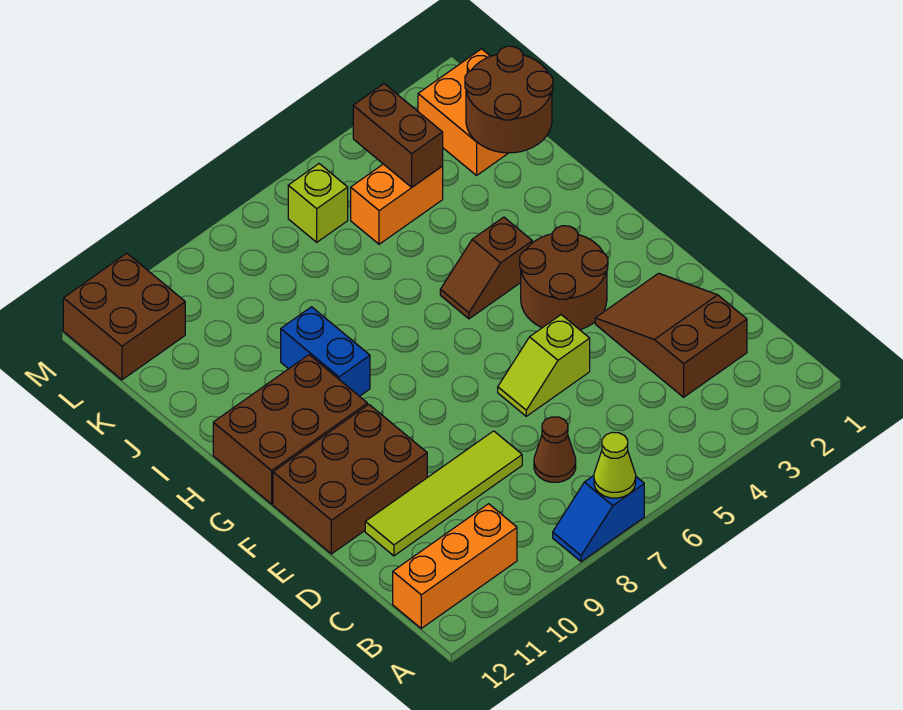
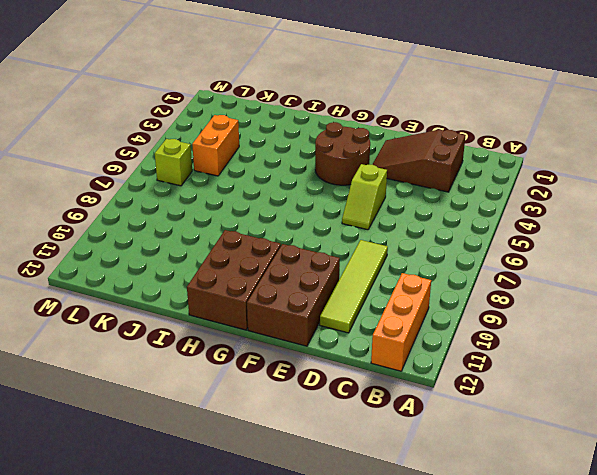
none -> blue 1x2 slope [553,476,644,562]
none -> brown 1x1 cone [534,417,576,482]
none -> brown 1x2 slope [440,217,532,319]

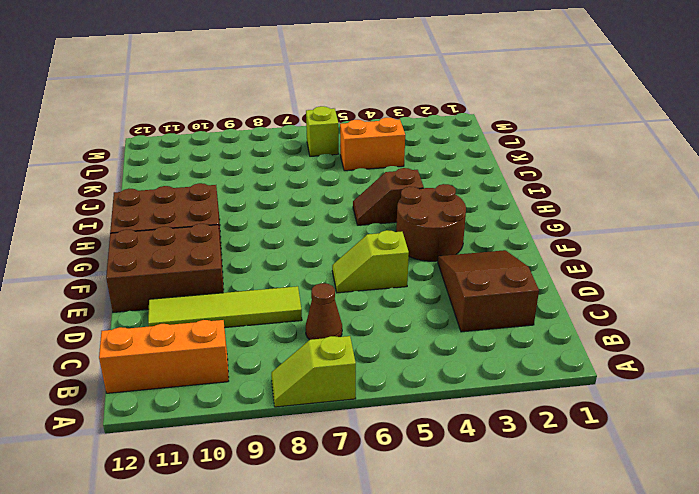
lime 1x2 slope [271,336,356,407] -> blue 1x2 slope [553,476,644,562]
none -> blue 1x2 brick [281,307,370,396]
none -> orange 2x2 brick [418,49,508,175]
none -> brown 2x2 brick [63,253,185,380]

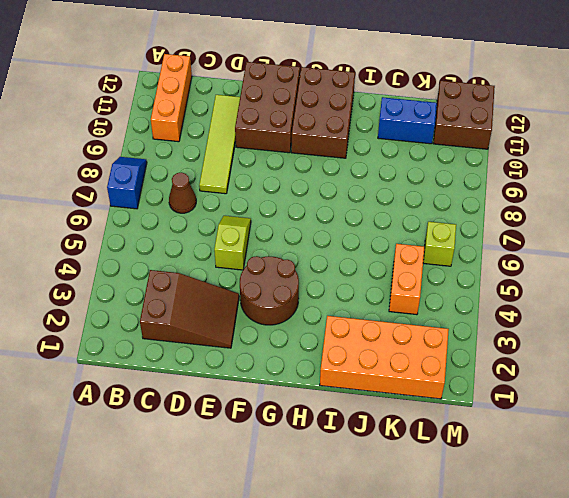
orange 2x4 brick [320,316,449,399] -> orange 2x2 brick [418,49,508,175]
blue 1x2 brick [378,97,437,144] -> blue 1x2 brick moved to [281,307,370,396]
none -> brown 1x2 slope [440,217,532,319]
none -> lime 1x1 cone [594,432,636,498]
none -> brown 2x2 round brick [465,46,553,153]

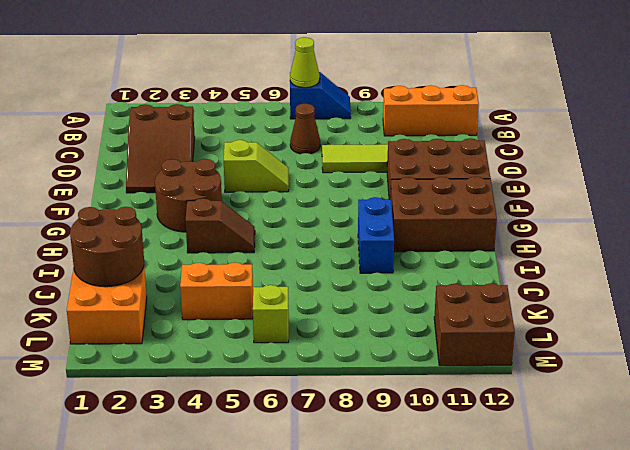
none -> brown 1x2 brick [353,84,443,187]

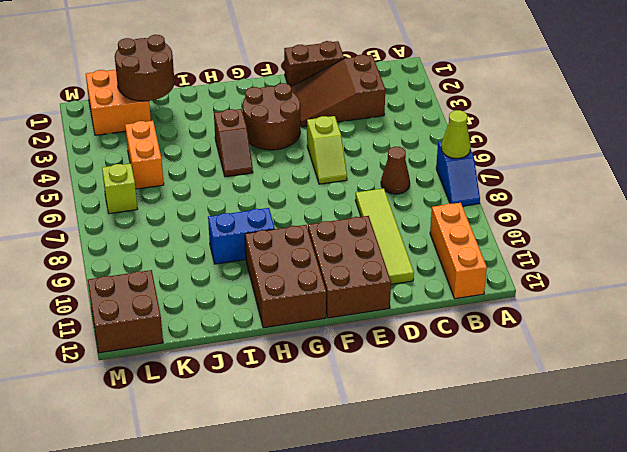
brown 1x2 brick [284,41,344,86] -> brown 1x2 brick moved to [353,84,443,187]

